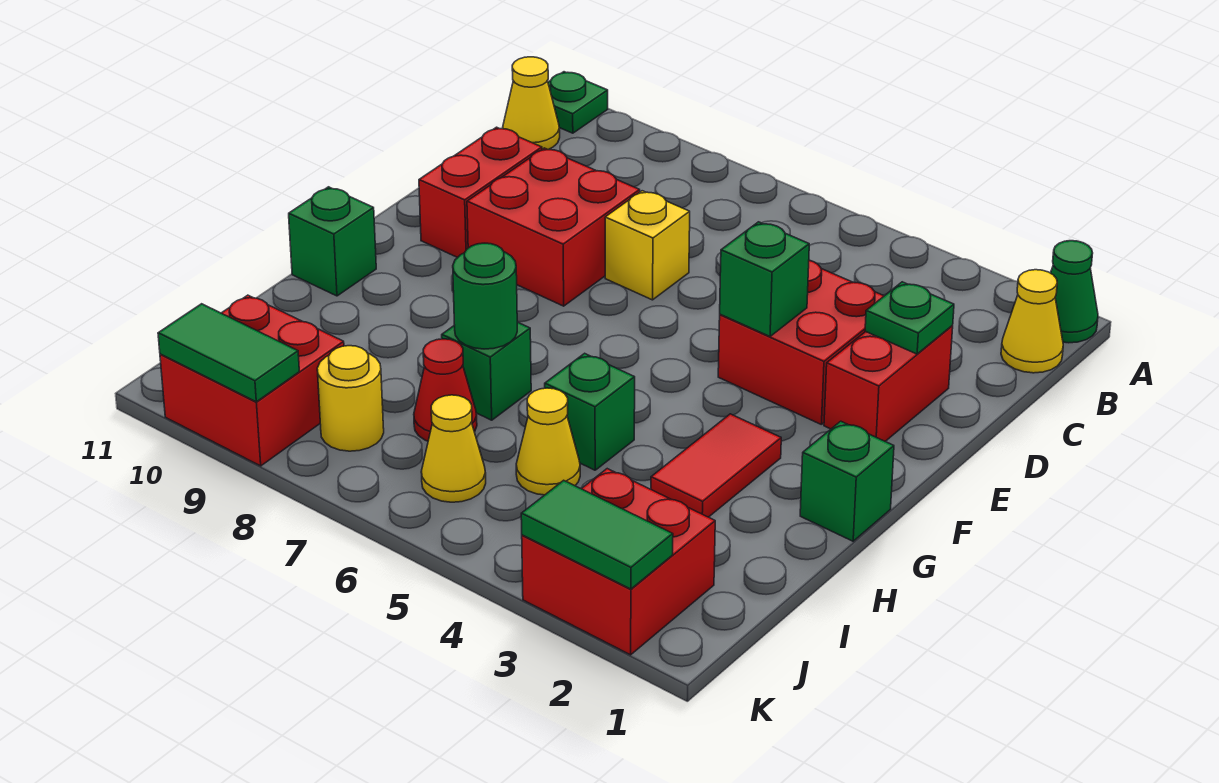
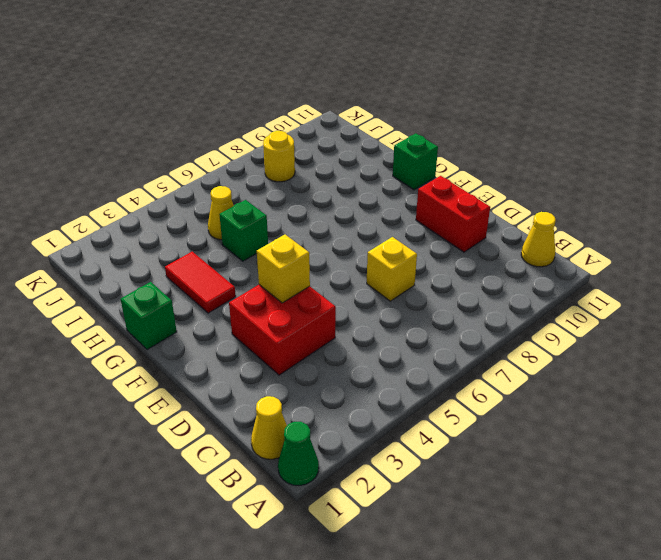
yellow 1x1 brick [257,235,310,303] -> green 1x1 brick [720,222,809,336]
none -> green 1x1 plate [548,72,608,133]
none -> red 1x2 brick [824,326,953,441]
none -> red 2x2 brick [467,148,640,306]

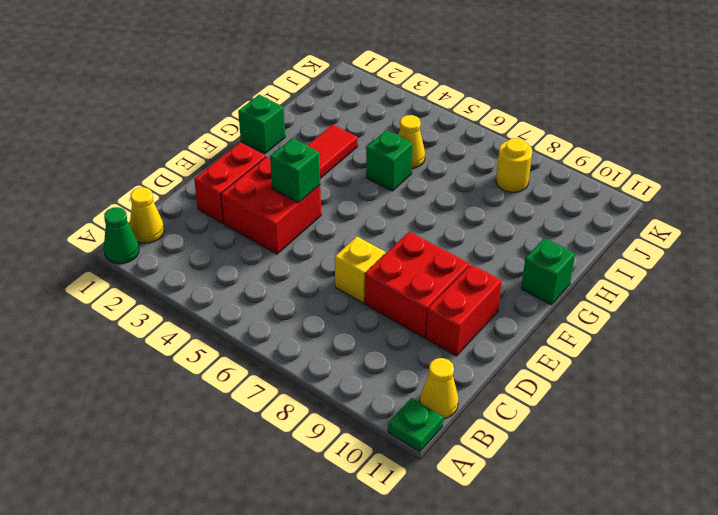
none -> green 1x1 brick [442,322,531,420]
none -> red 1x1 cone [414,339,477,441]
none -> red 2x2 brick [522,469,715,655]

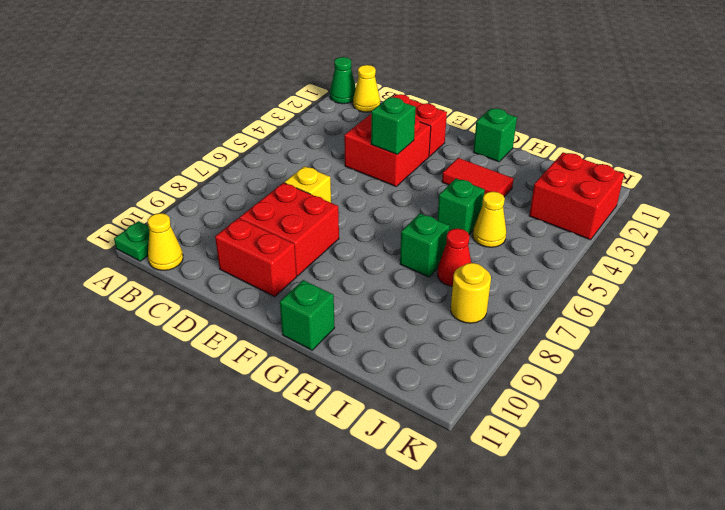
none -> yellow 1x1 cone [421,395,486,502]
none -> red 2x2 brick [160,295,344,466]
none -> green 1x1 plate [865,282,954,354]

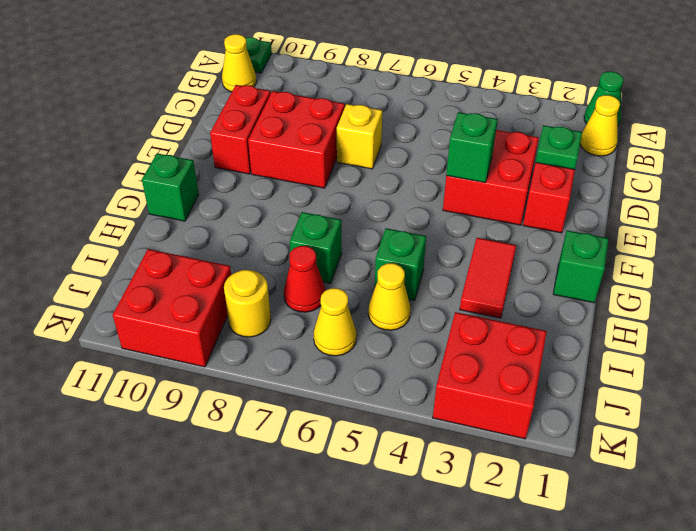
none -> green 1x1 round brick [453,243,517,349]
none -> green 1x2 tile [521,480,673,589]
none -> green 1x2 tile [158,304,299,402]

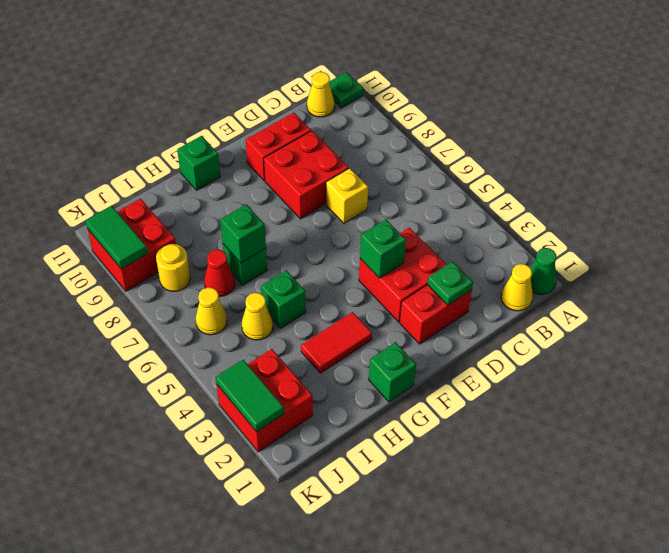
green 1x1 brick [220,205,266,263] -> green 1x1 round brick [453,243,517,349]

